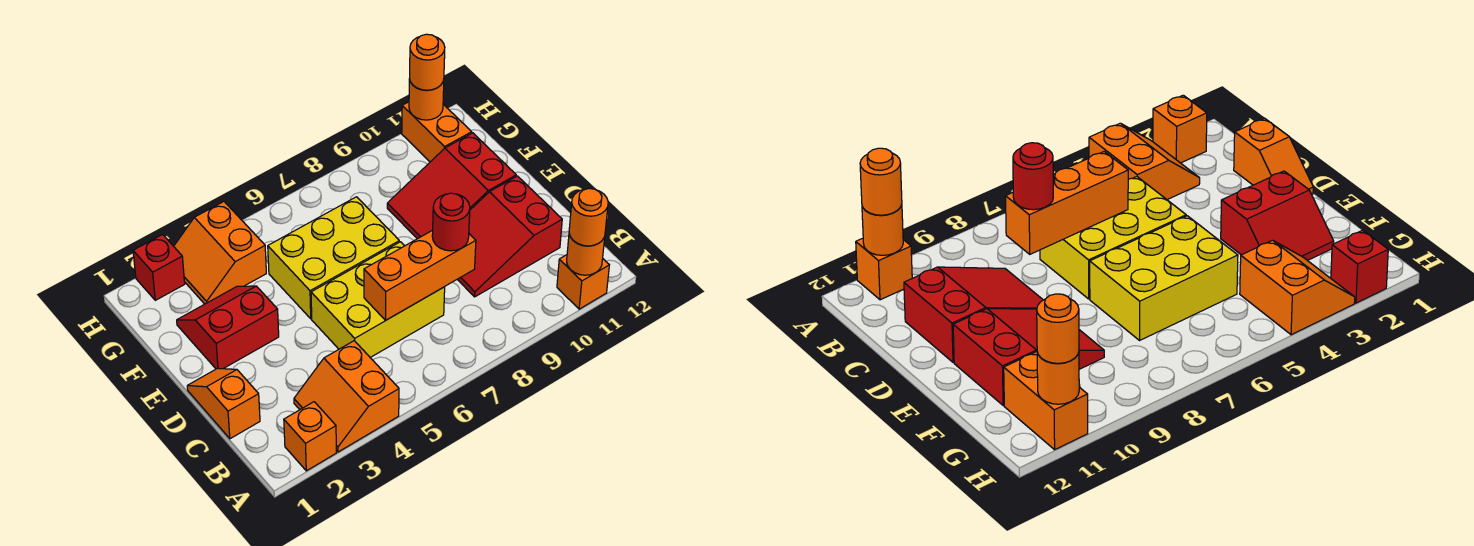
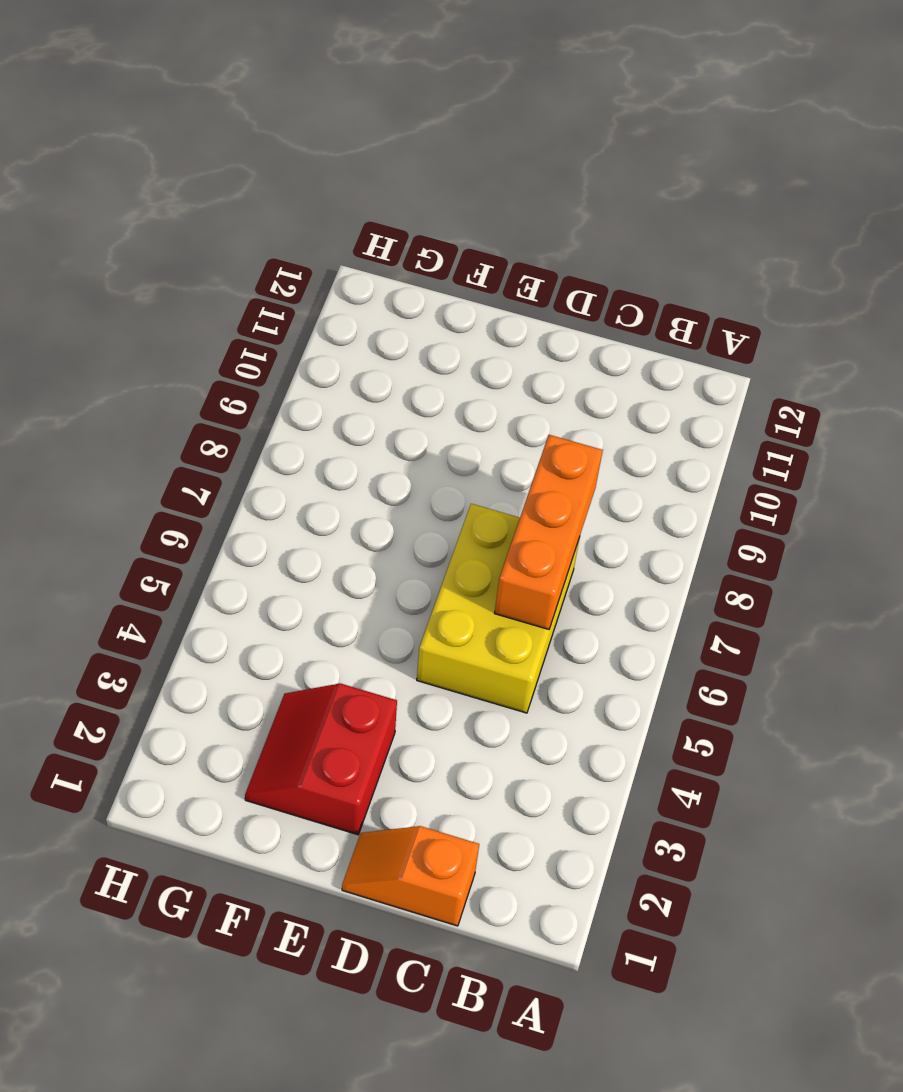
none -> orange 1x1 brick [284,402,336,471]
none -> orange 2x2 slope [294,341,399,452]
none -> orange 1x1 brick [557,255,609,309]

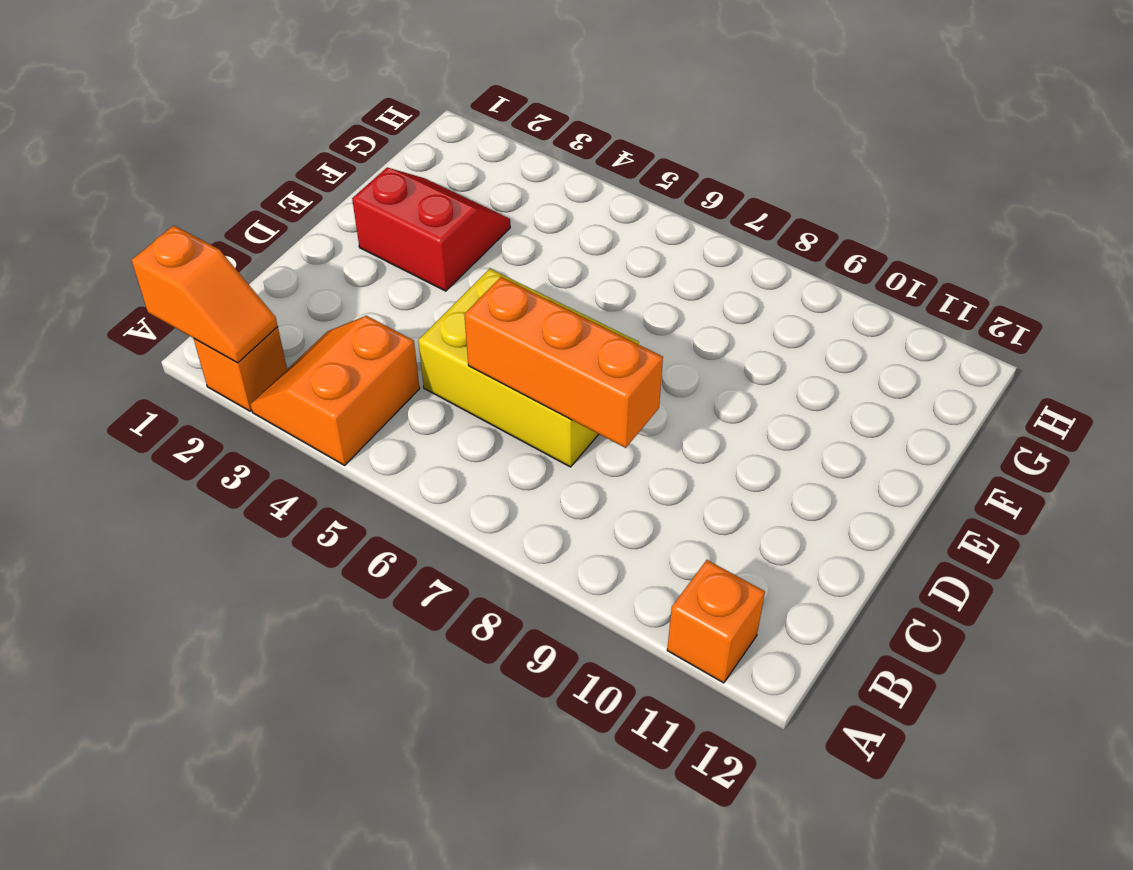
orange 1x2 slope [131,225,278,363] -> orange 1x2 slope turned to [187,368,260,439]
none -> red 2x3 slope [457,176,562,297]
none -> yellow 2x3 brick [268,197,399,319]
none -> red 2x3 slope [387,133,516,239]

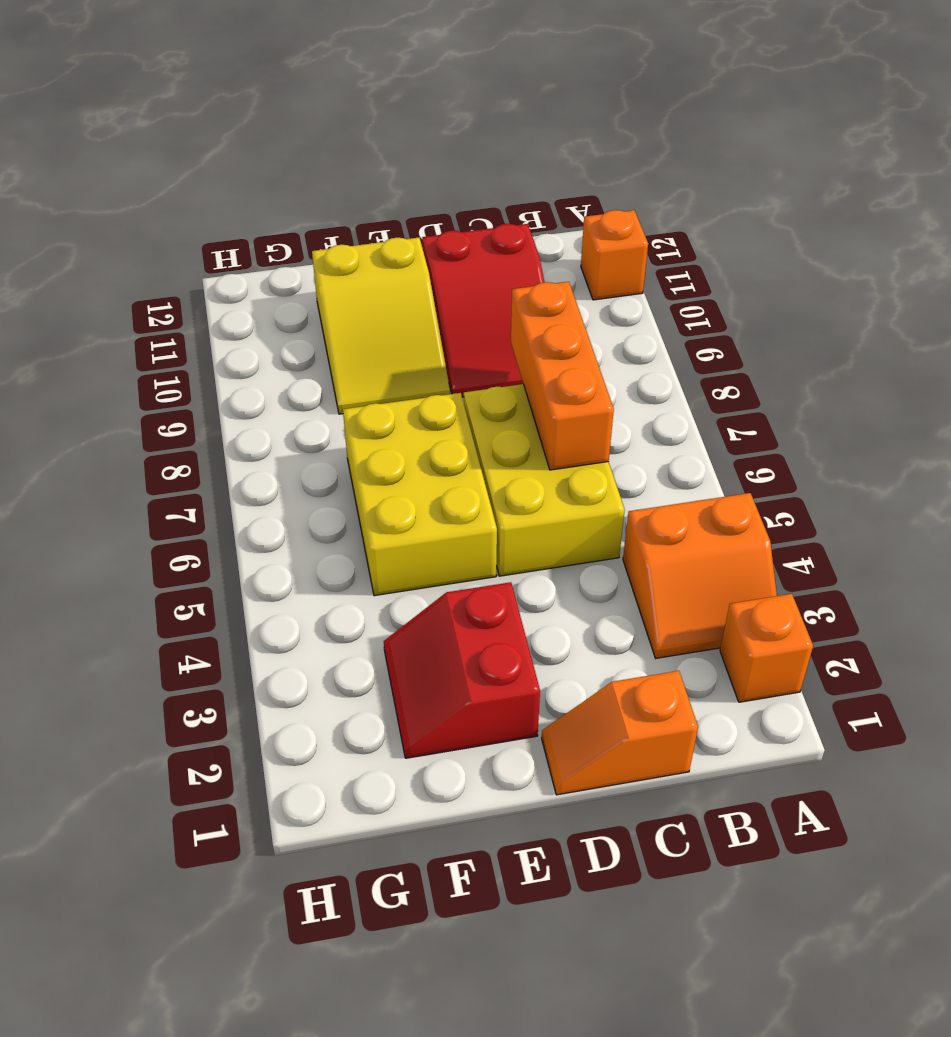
yellow 2x3 slope [312,238,450,414] -> red 2x3 slope [387,133,516,239]
none -> orange 2x2 slope [174,202,266,304]
none -> orange 1x2 brick [402,102,472,162]
none -> red 1x1 brick [133,235,185,300]

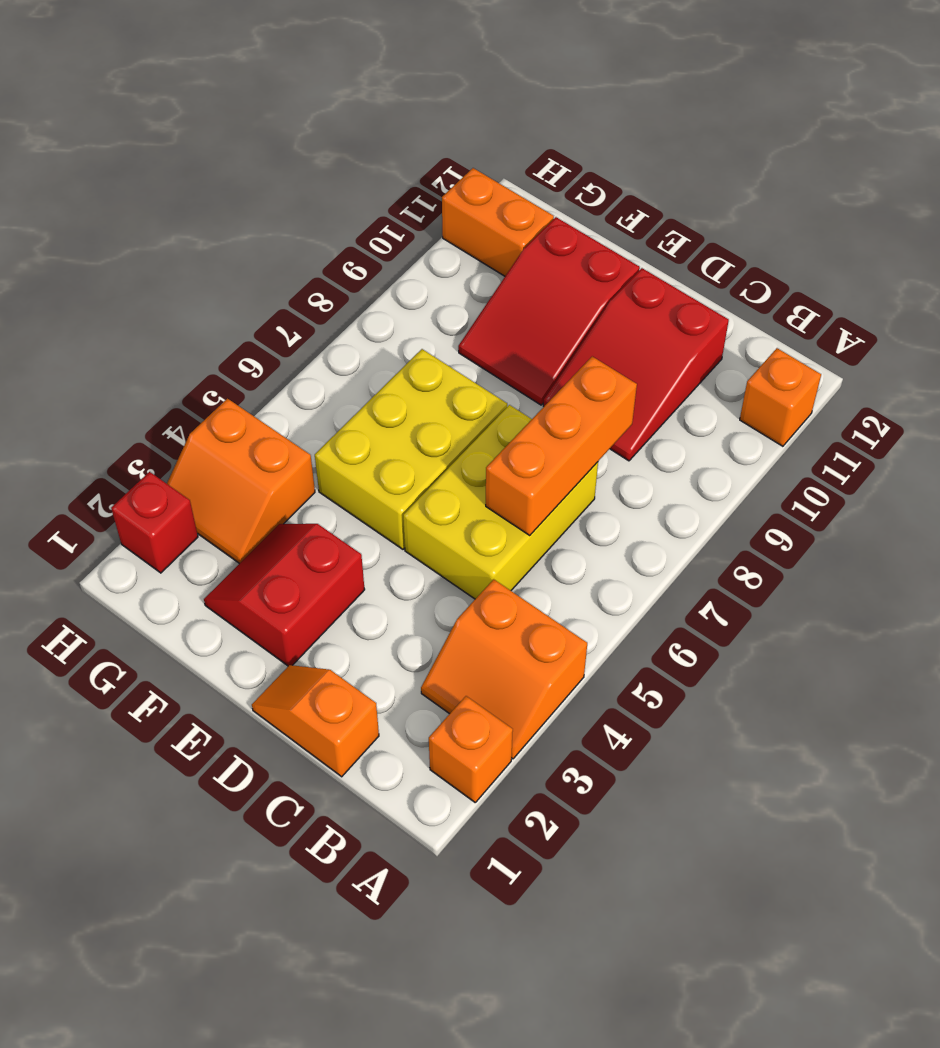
none -> orange 1x1 round brick [567,234,605,275]
none -> orange 1x1 round brick [409,79,444,120]
none -> orange 1x1 round brick [569,188,608,246]

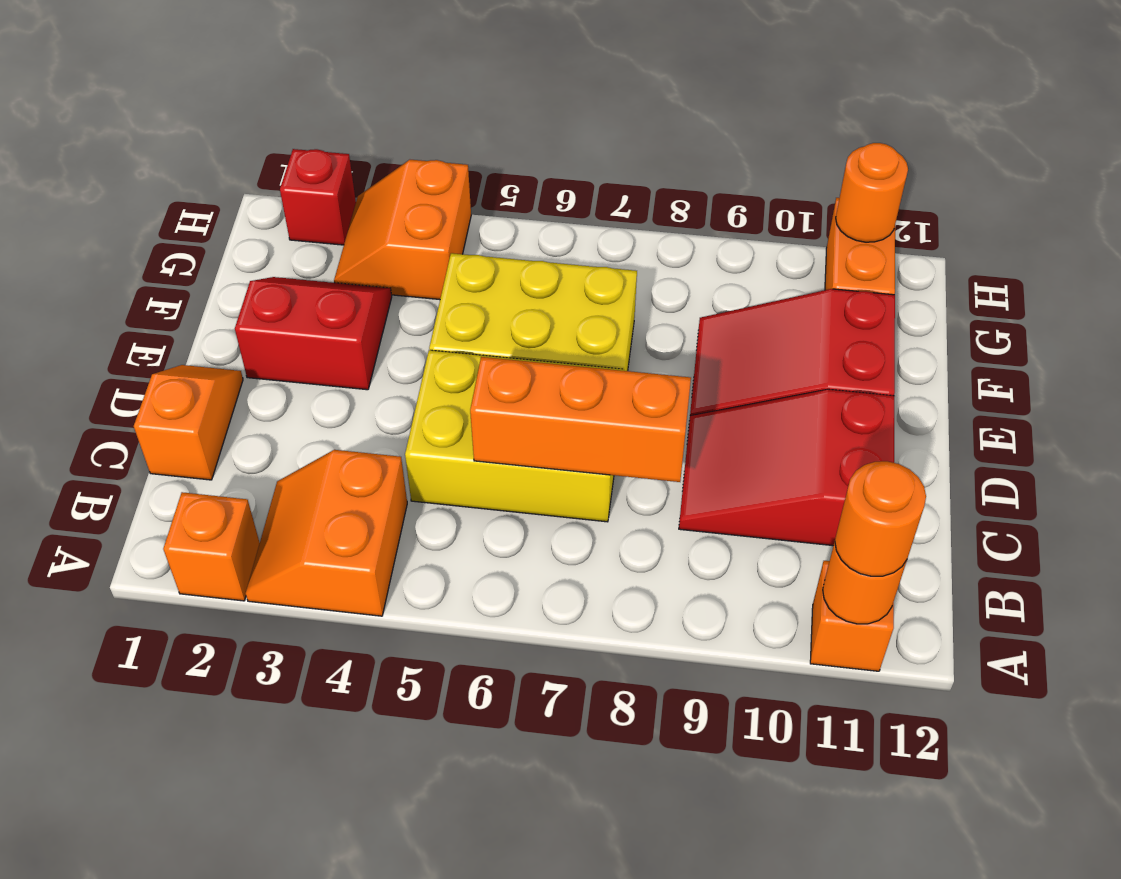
none -> red 1x1 round brick [432,193,470,251]
none -> orange 1x1 round brick [410,34,445,90]

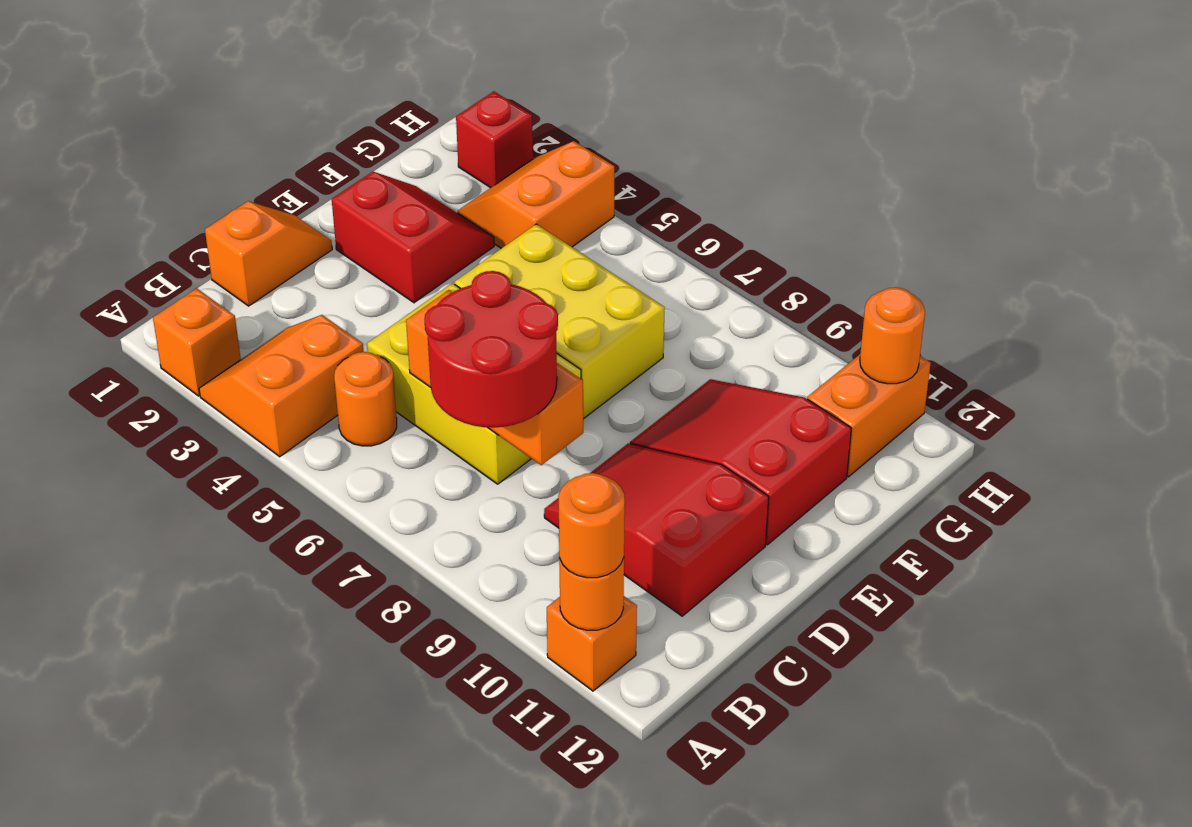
orange 1x1 round brick [334,352,397,446] -> orange 1x1 round brick moved to [410,34,445,90]
red 2x2 round brick [425,271,558,428] -> red 1x1 round brick [432,193,470,251]

